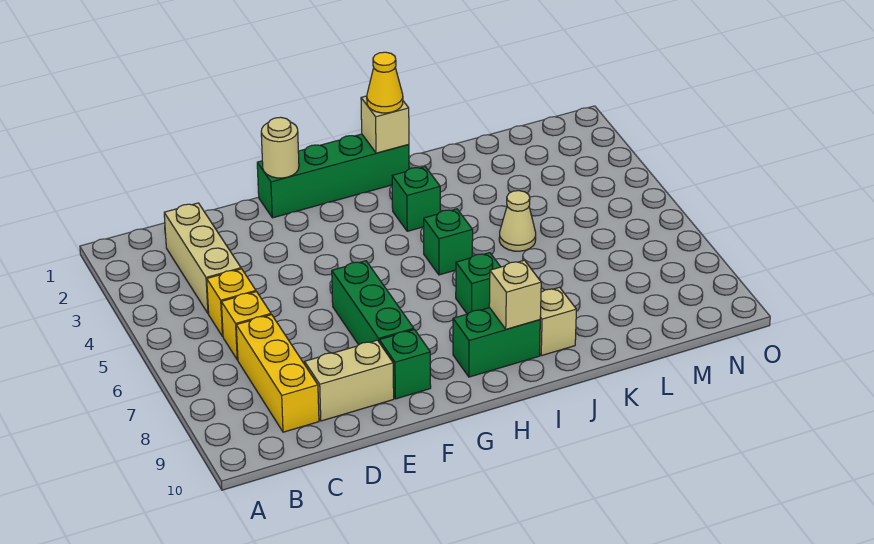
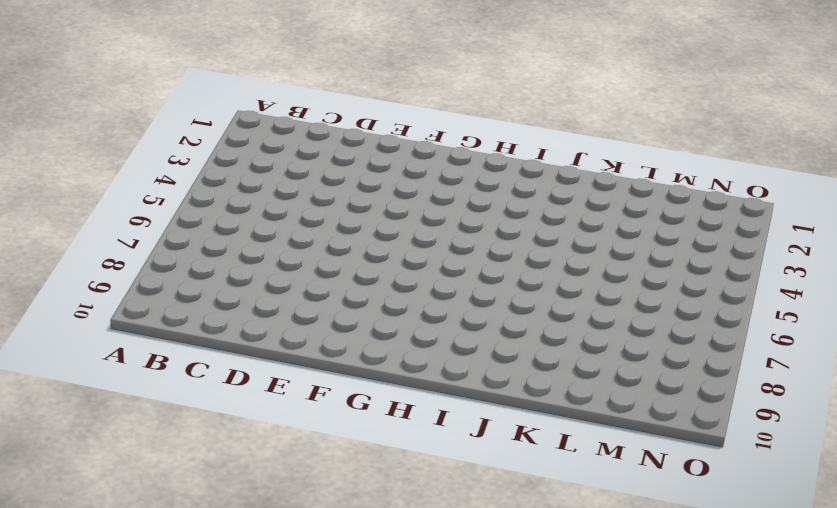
none -> tan 1x3 brick [164,203,241,314]
none -> yellow 1x1 brick [207,269,256,336]
none -> yellow 1x1 brick [221,292,271,360]

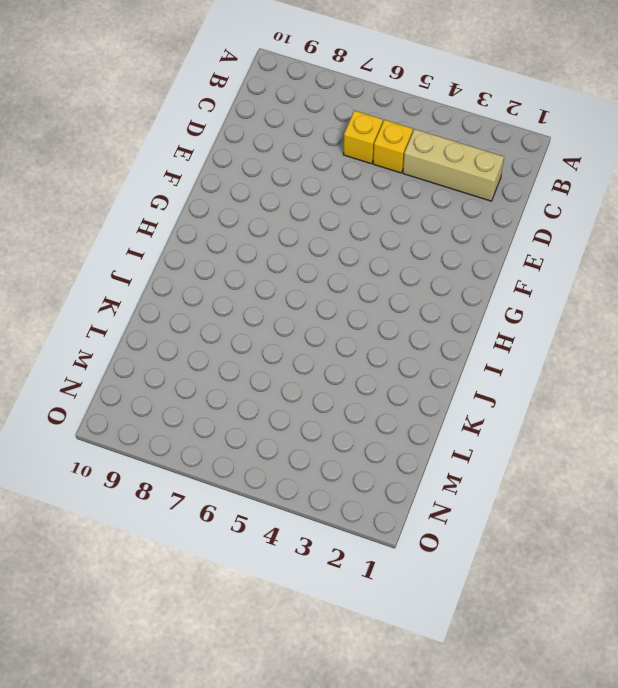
none -> yellow 1x3 brick [236,315,319,432]
none -> tan 1x2 brick [305,340,394,421]
none -> green 1x4 brick [257,134,409,218]

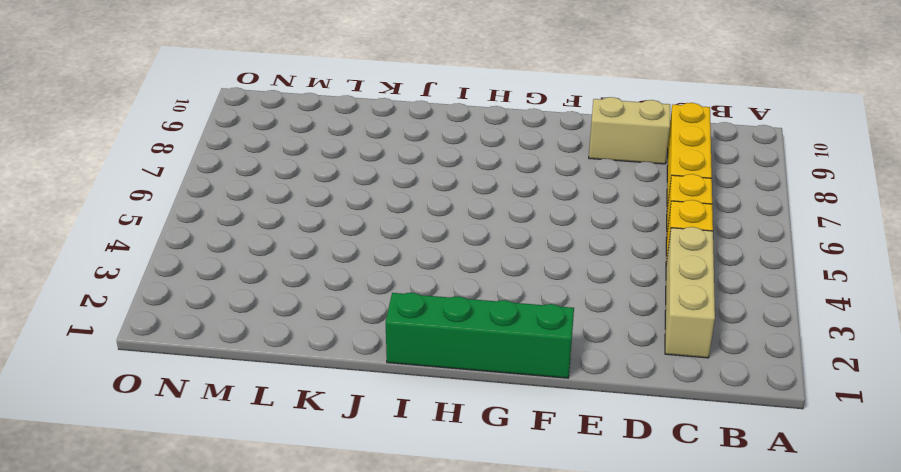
none -> green 1x3 brick [332,261,414,345]
none -> green 1x1 brick [379,330,431,399]
none -> green 1x2 brick [453,308,540,377]

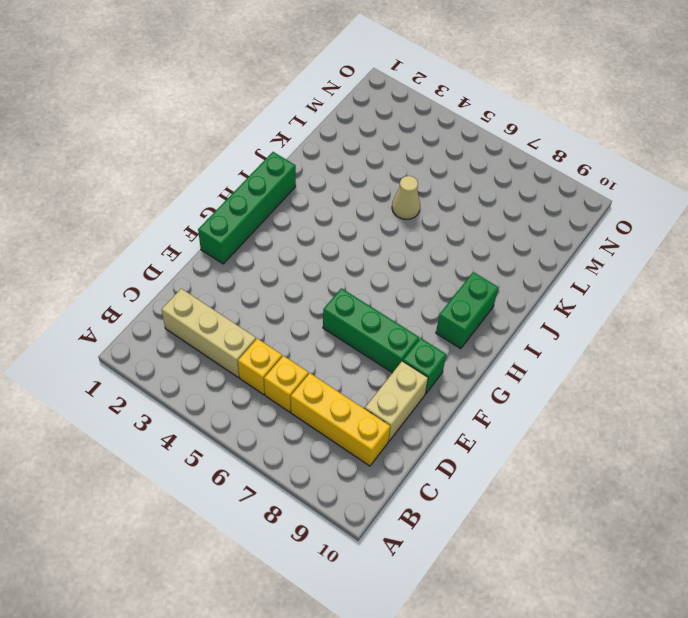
none -> green 1x1 brick [392,167,440,231]
none -> green 1x1 brick [424,209,473,275]
none -> green 1x1 brick [456,253,500,314]

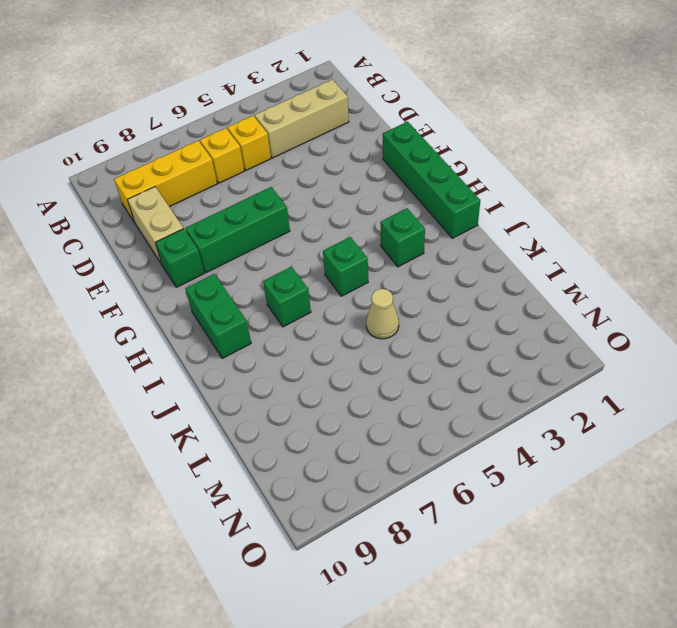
none -> tan 1x1 brick [540,287,576,356]
none -> tan 1x1 round brick [261,117,299,178]
none -> tan 1x1 brick [361,96,409,153]

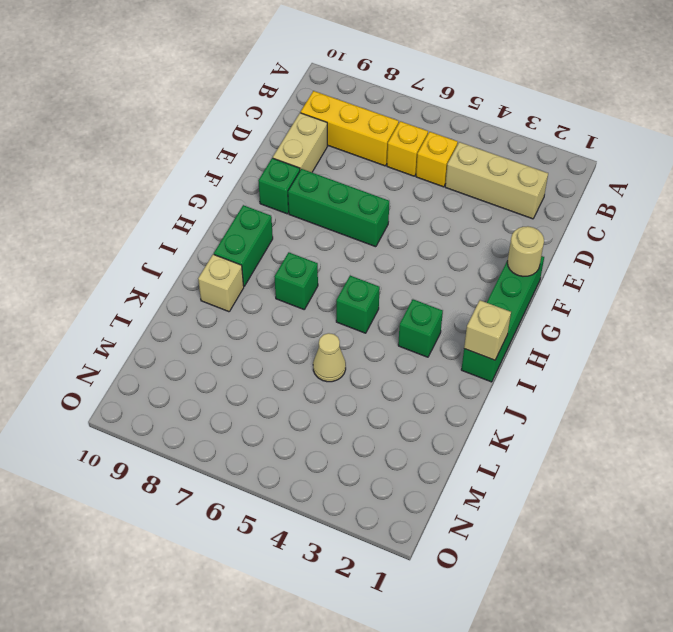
none -> tan 1x1 brick [489,260,541,329]
none -> yellow 1x1 cone [367,52,403,113]

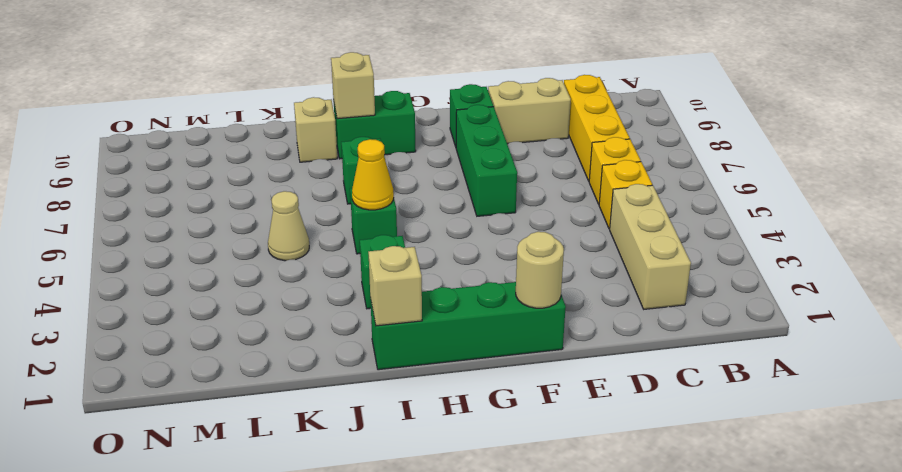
yellow 1x1 cone [352,139,394,210] -> yellow 1x1 cone moved to [367,52,403,113]

